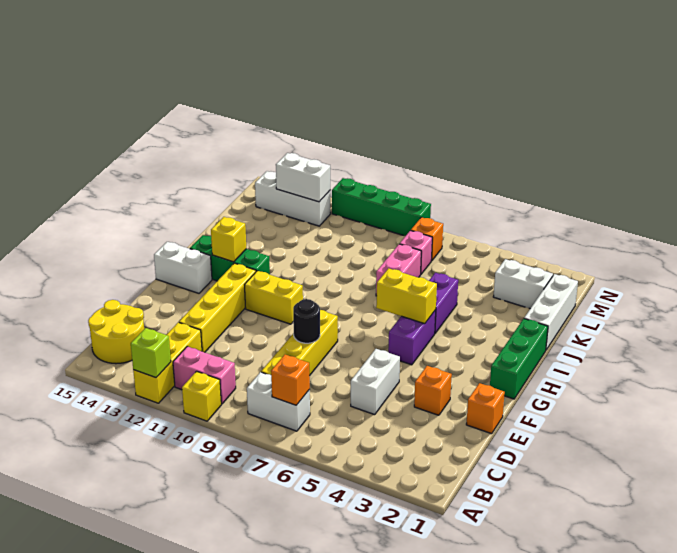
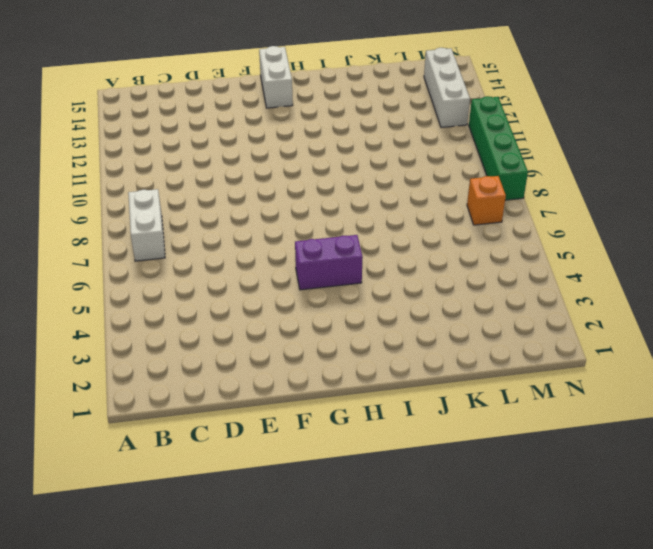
none -> yellow 1x1 brick [182,371,221,421]
none -> yellow 1x3 brick [133,322,202,403]
none -> pink 1x2 brick [173,346,236,404]

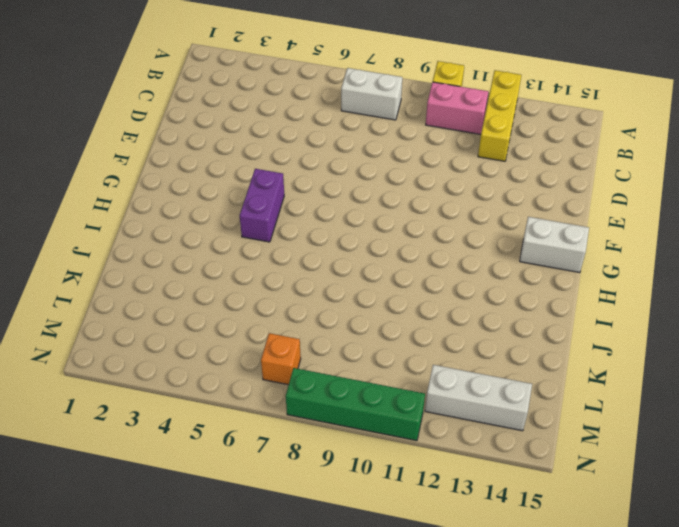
none -> yellow 2x2 round brick [88,300,144,364]
none -> yellow 1x4 brick [261,310,338,376]
none -> white 1x2 brick [351,349,400,415]

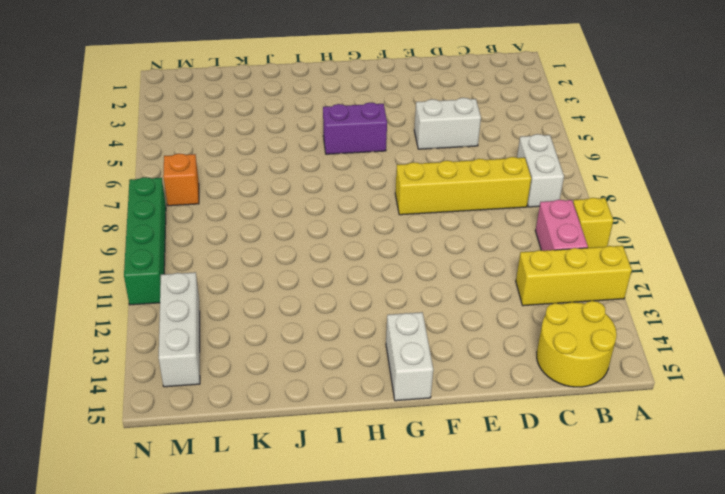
none -> yellow 1x4 brick [179,263,256,352]
none -> orange 1x1 brick [466,383,505,434]
none -> orange 1x1 brick [414,366,452,415]

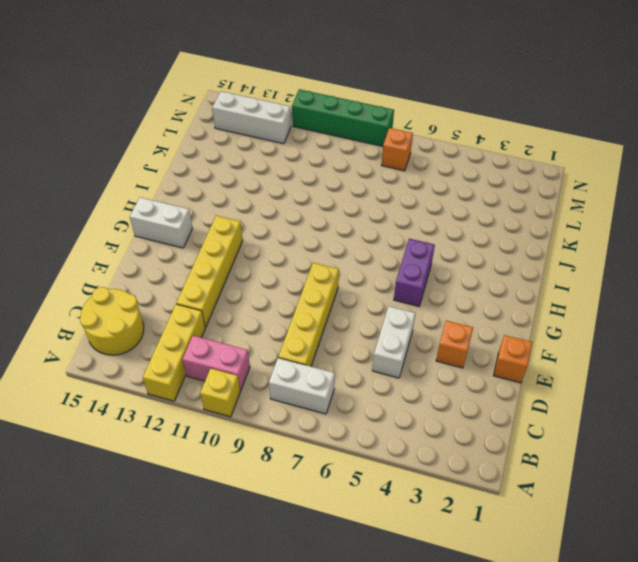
none -> green 1x3 brick [490,319,548,399]
none -> yellow 1x2 brick [244,271,303,324]
none -> green 1x3 brick [190,235,270,281]

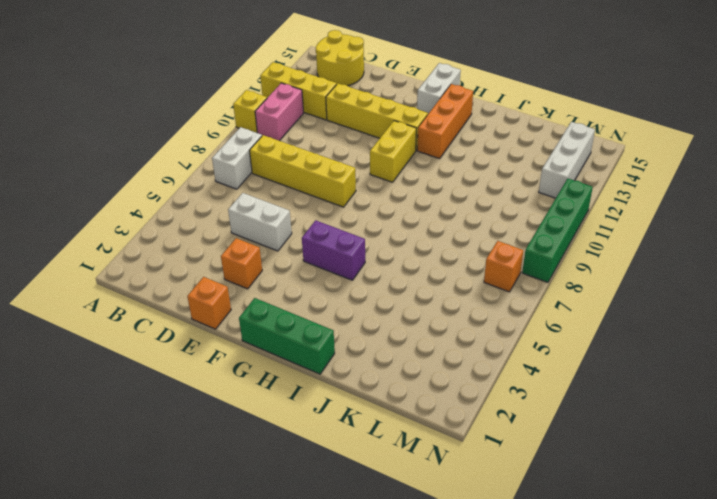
orange 1x3 brick [417,84,473,159] -> green 1x3 brick [190,235,270,281]
none -> purple 1x2 brick [429,273,458,333]
none -> white 1x3 brick [524,274,578,350]
none -> pink 1x2 brick [376,244,421,296]

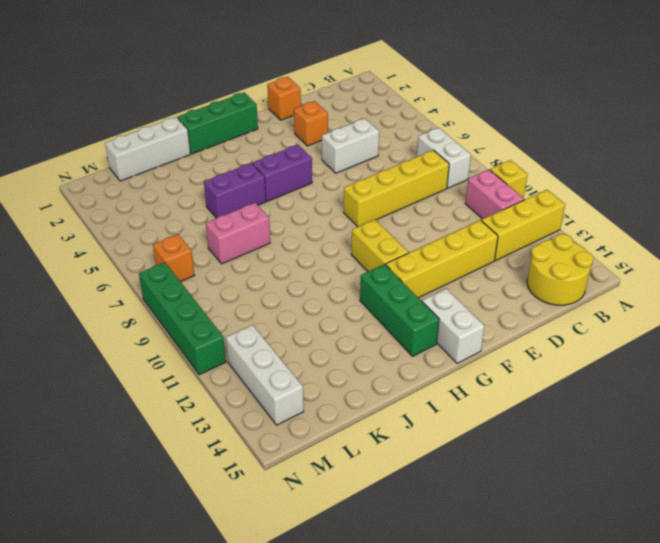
none -> white 1x2 brick [493,259,553,309]
none -> pink 1x1 brick [400,230,432,274]
none -> lime 1x1 brick [131,328,171,378]

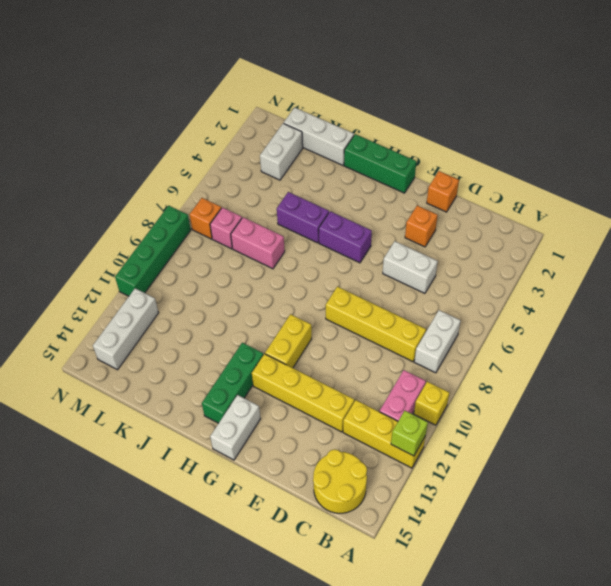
none -> orange 1x1 brick [271,355,310,405]
none -> black 1x1 round brick [293,299,320,343]
none -> yellow 1x2 brick [376,268,437,324]

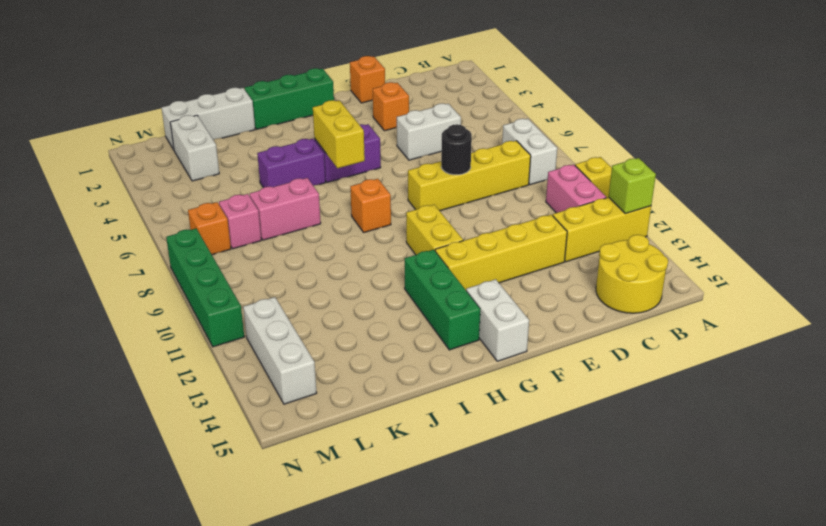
orange 1x1 brick [350,179,391,232] -> orange 1x1 brick moved to [271,355,310,405]
none -> yellow 1x1 brick [211,217,246,262]
none -> white 1x2 brick [276,153,330,202]

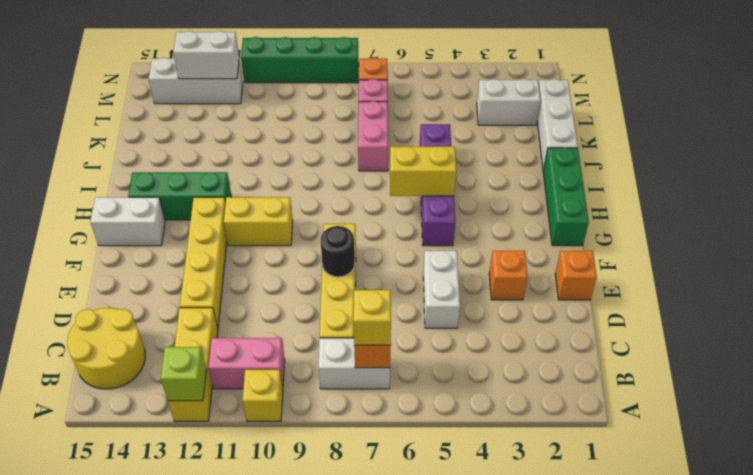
yellow 1x1 brick [354,290,391,345] -> yellow 1x1 brick moved to [211,217,246,262]

